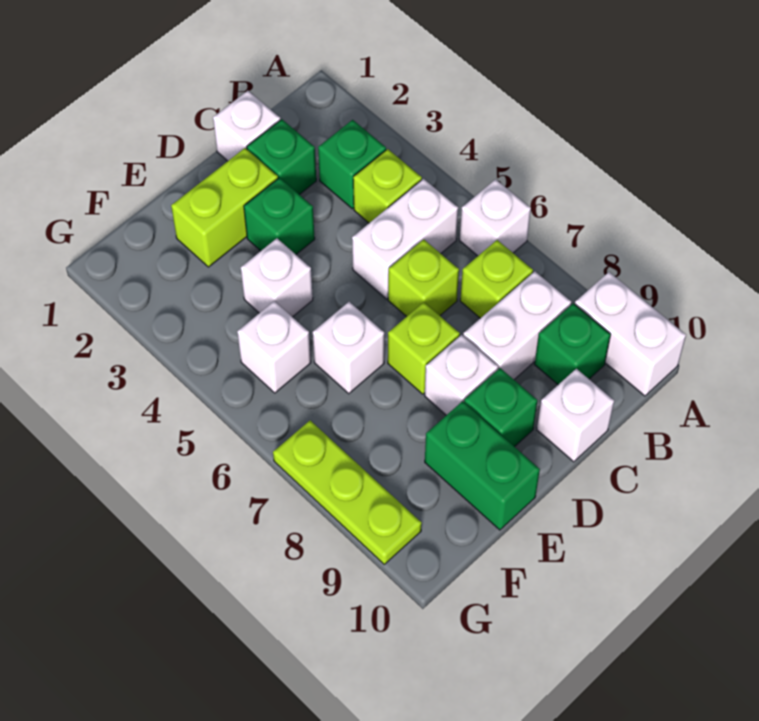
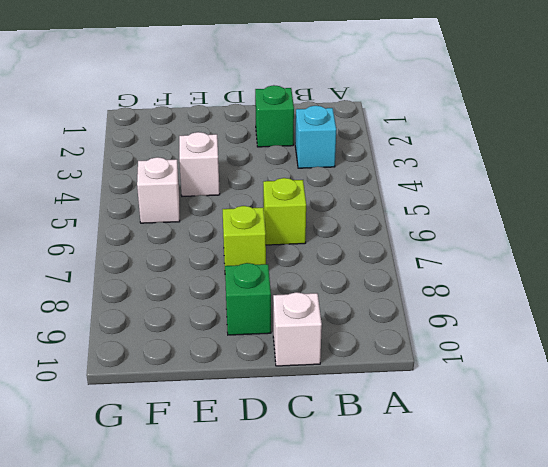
cyan 1x1 brick [295,106,336,168] -> green 1x1 brick [318,120,386,209]
none -> white 1x1 brick [460,179,531,256]
none -> white 1x2 brick [575,272,686,396]
none -> lime 1x1 brick [353,149,422,223]

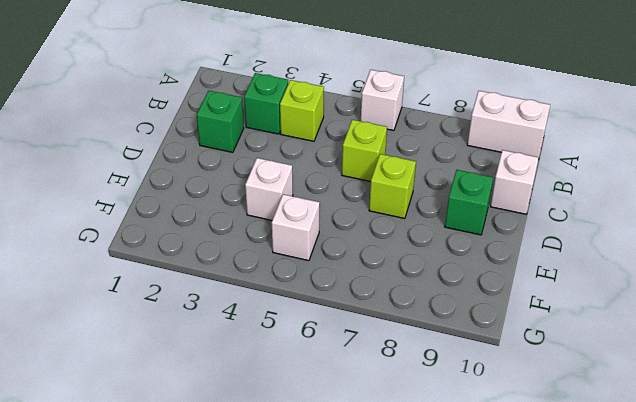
none -> white 1x2 brick [352,179,458,299]
none -> lime 1x1 brick [460,240,533,318]
none -> white 1x2 brick [463,272,571,379]

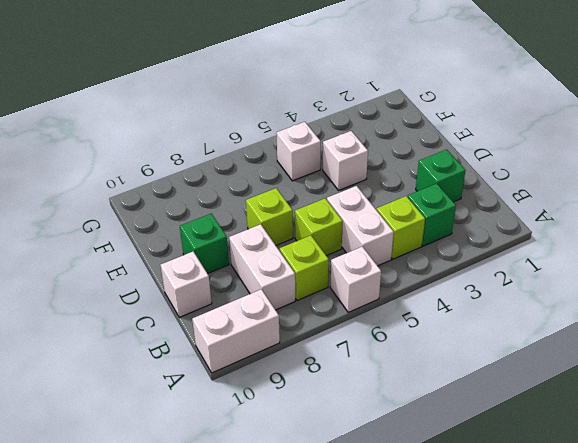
none -> green 1x1 brick [535,303,611,385]
none -> white 1x1 brick [213,91,280,161]
none -> lime 1x2 brick [171,148,278,267]

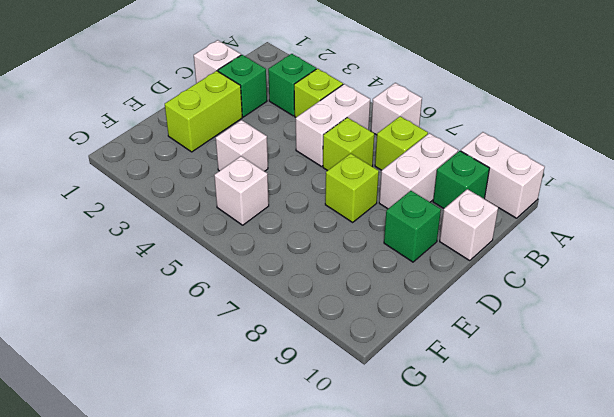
none -> green 1x1 brick [244,178,315,254]
none -> white 1x1 brick [425,335,498,415]
none -> white 1x1 brick [313,302,384,394]

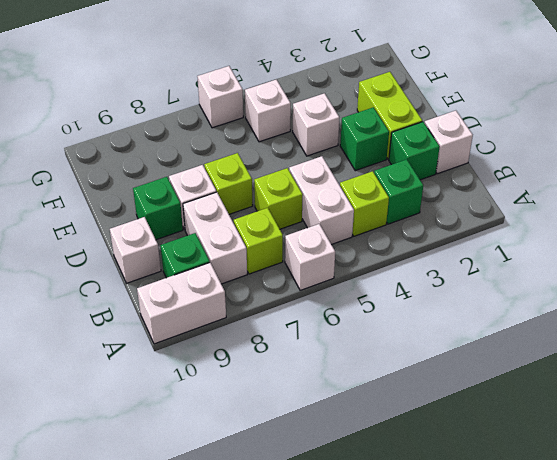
white 1x1 brick [197,66,243,128] -> white 1x1 brick moved to [313,302,384,394]
none -> green 1x2 brick [425,401,540,530]
none -> lime 1x3 plate [273,420,422,564]

